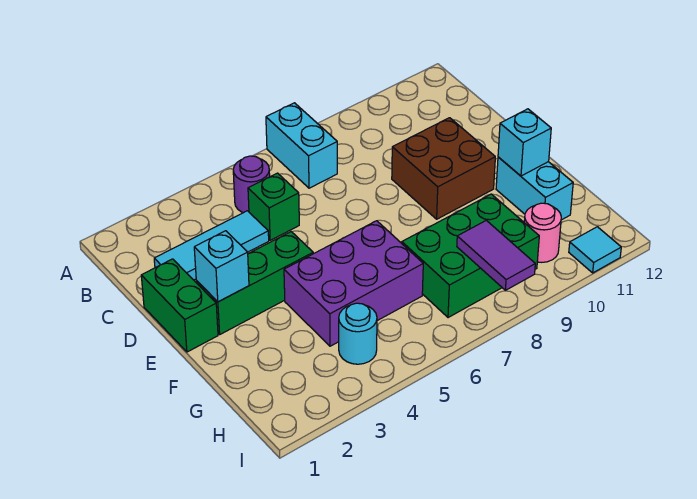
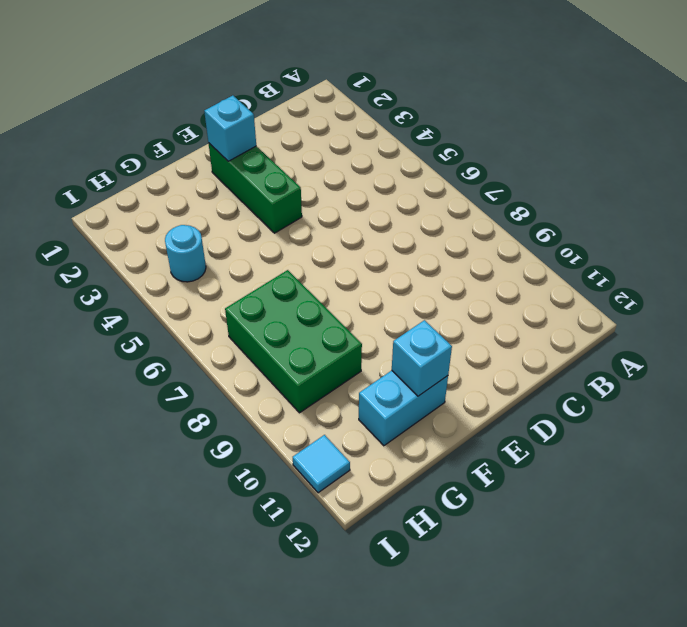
none -> cyan 1x2 brick [266,103,337,188]
none -> purple 1x1 round brick [233,156,270,213]
none -> cyan 1x3 tile [154,211,269,280]

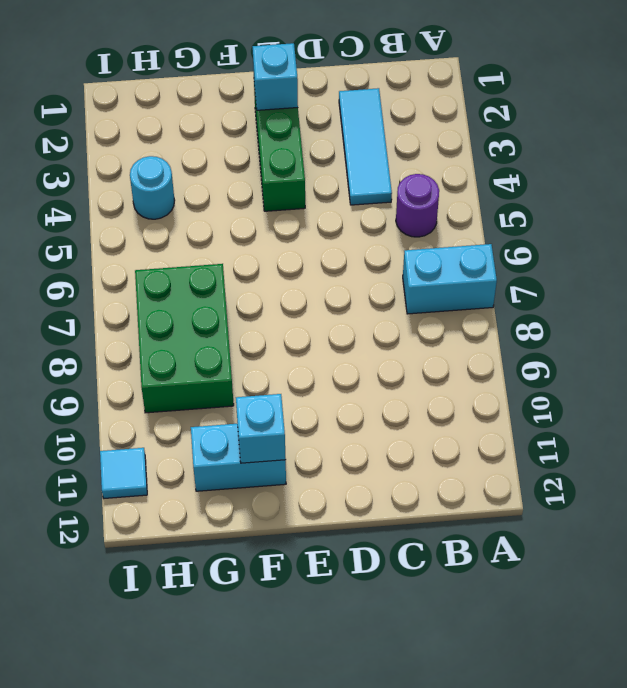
none -> green 1x1 brick [248,173,299,240]
none -> green 1x2 brick [141,259,218,352]
none -> brown 2x2 brick [392,118,495,219]

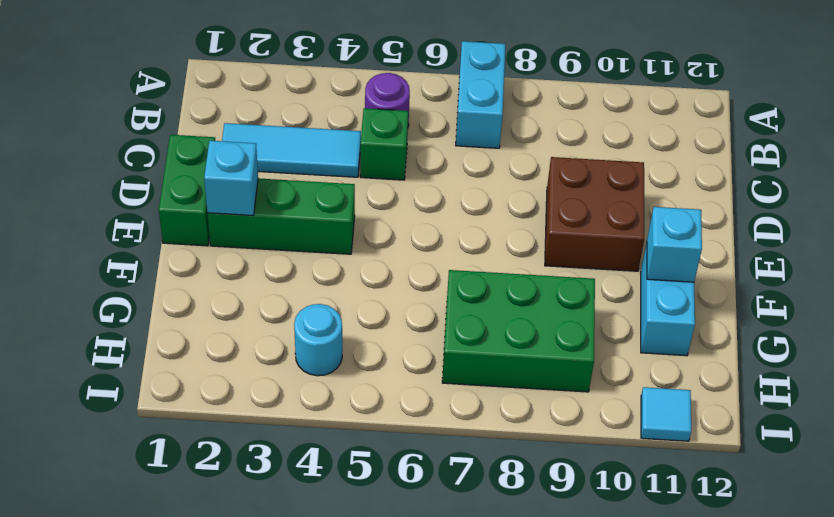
none -> purple 2x3 brick [284,221,423,346]
none -> pink 1x1 round brick [524,203,561,262]
none -> purple 1x2 tile [457,220,535,290]

